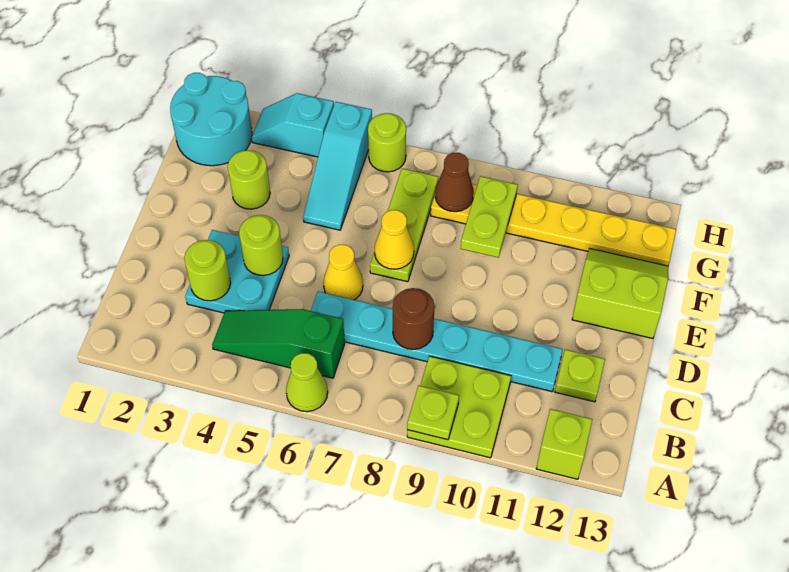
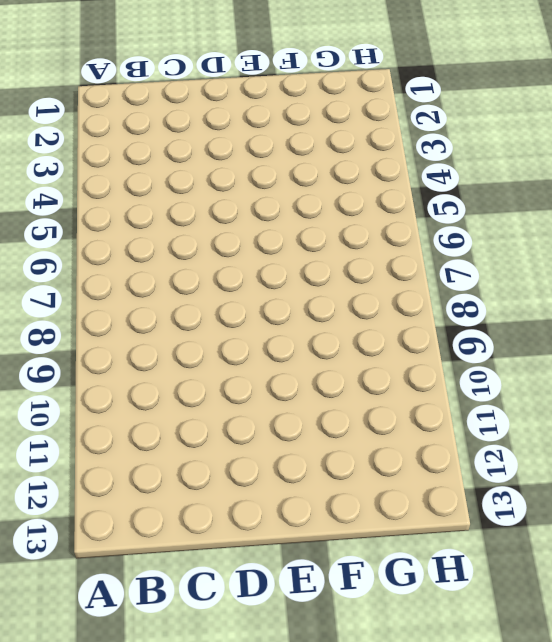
none -> lime 1x1 cone [286,353,328,412]
none -> lime 2x2 plate [407,356,511,458]
none -> lime 1x1 brick [536,409,592,479]

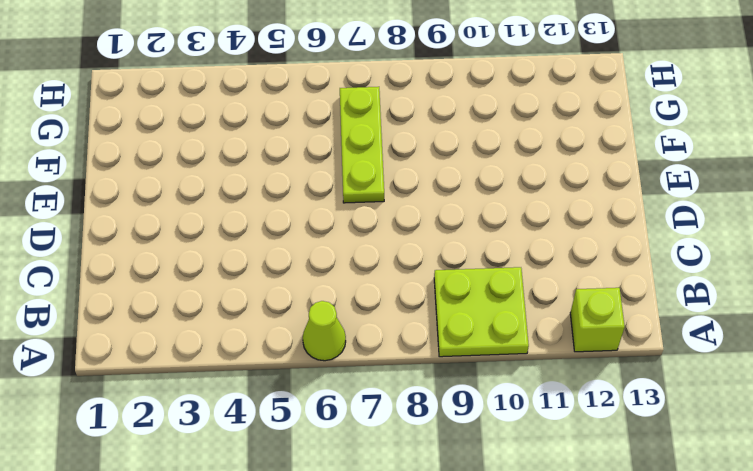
none -> green 1x3 slope [212,309,345,378]
none -> cyan 2x2 plate [185,230,289,313]
none -> cyan 1x6 plate [311,291,563,392]

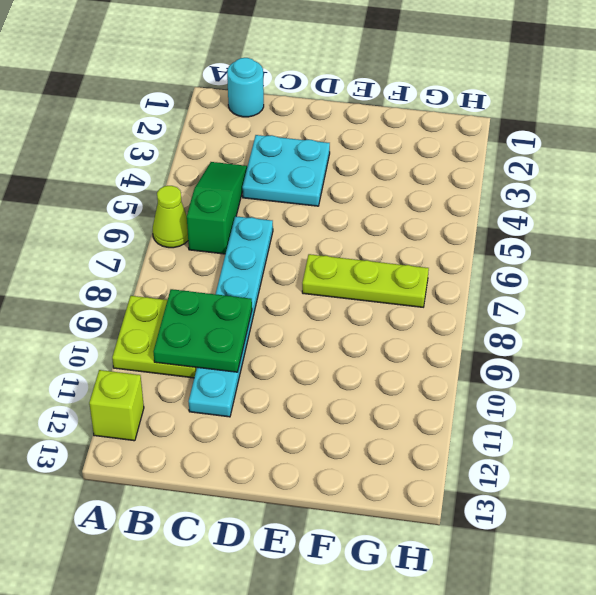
cyan 1x1 round brick [227,58,264,117] -> none
green 2x2 plate [153,289,252,372] -> none
none -> lime 1x1 plate [555,350,605,402]
none -> yellow 1x1 cone [323,245,363,300]
none -> lime 2x2 slope [572,248,668,339]

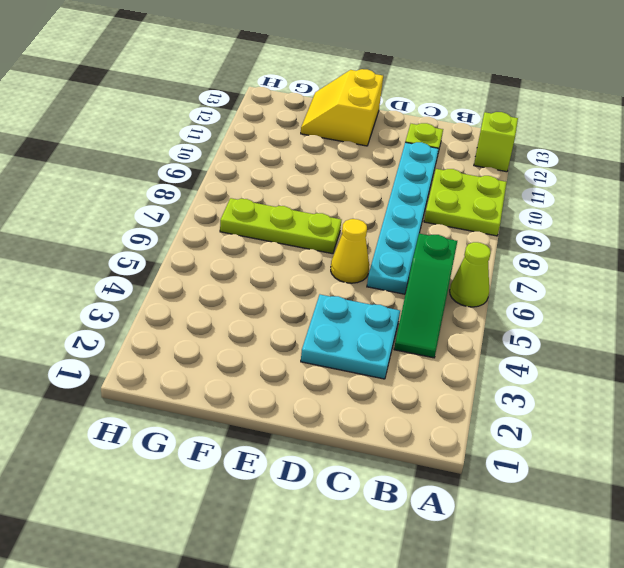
yellow 2x2 slope [301,69,383,146] -> lime 2x2 slope [572,248,668,339]
none -> lime 1x1 round brick [228,150,270,209]
none -> cyan 1x3 slope [303,102,372,230]
none -> cyan 2x2 round brick [170,73,252,166]

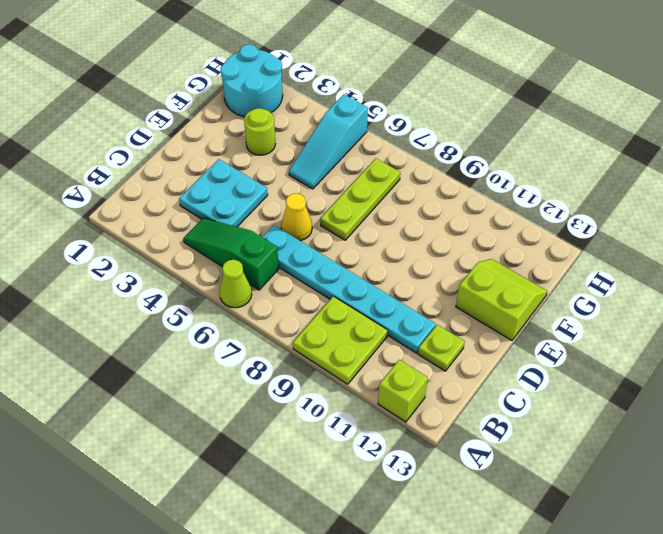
none -> yellow 1x6 plate [431,184,676,266]
none -> cyan 1x2 slope [252,93,334,157]
none -> lime 1x1 round brick [368,113,406,172]

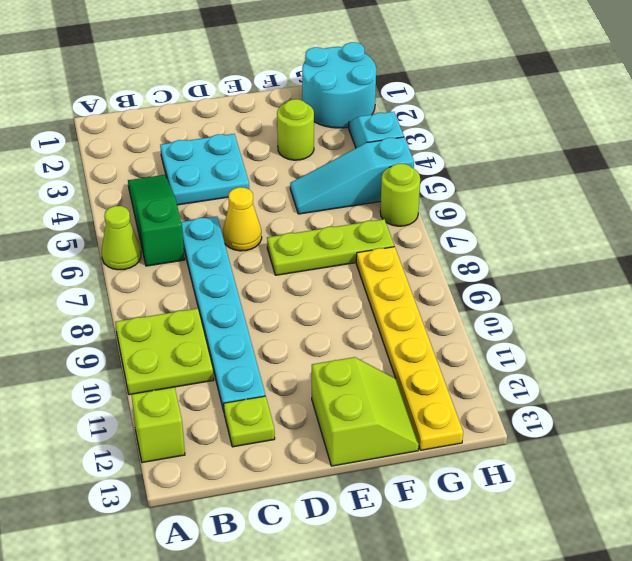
none -> lime 1x1 plate [407,386,459,440]
none -> lime 1x1 round brick [184,240,231,301]
none -> brown 1x1 round brick [393,288,435,349]

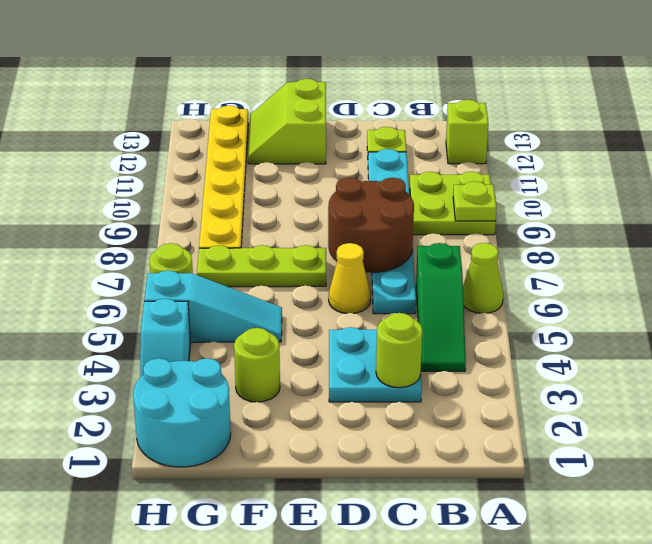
brown 2x2 round brick [328,178,414,273] -> brown 1x1 round brick [393,288,435,349]
none -> lime 1x1 round brick [239,215,283,276]
none -> yellow 1x1 cone [375,210,414,269]
none -> lime 1x2 plate [461,176,518,258]

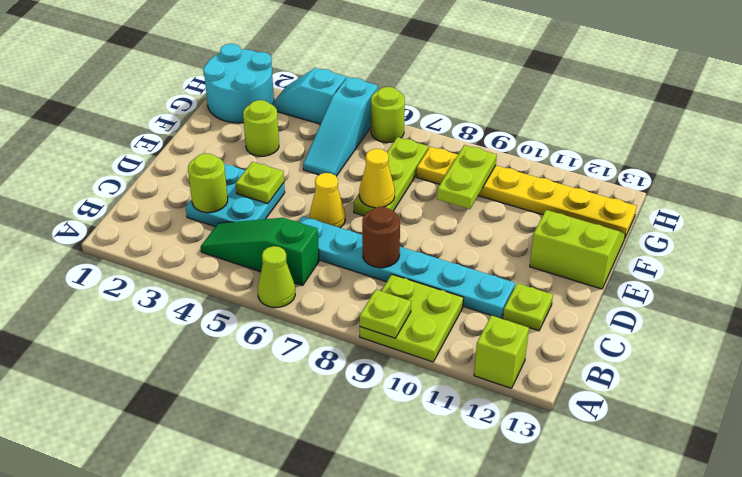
lime 1x1 plate [236,162,284,203] -> lime 1x1 round brick [239,215,283,276]
none -> brown 1x1 cone [435,153,474,212]

